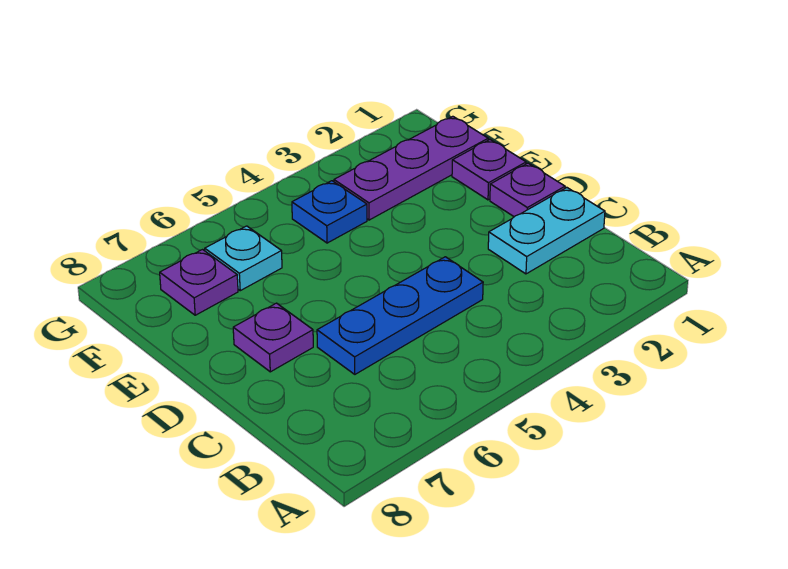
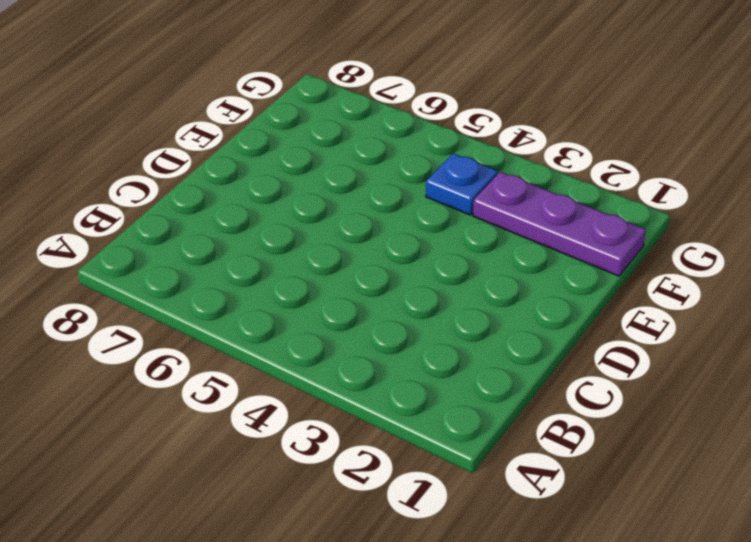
none -> cyan 1x2 plate [488,188,605,274]
none -> blue 1x3 plate [317,257,483,374]

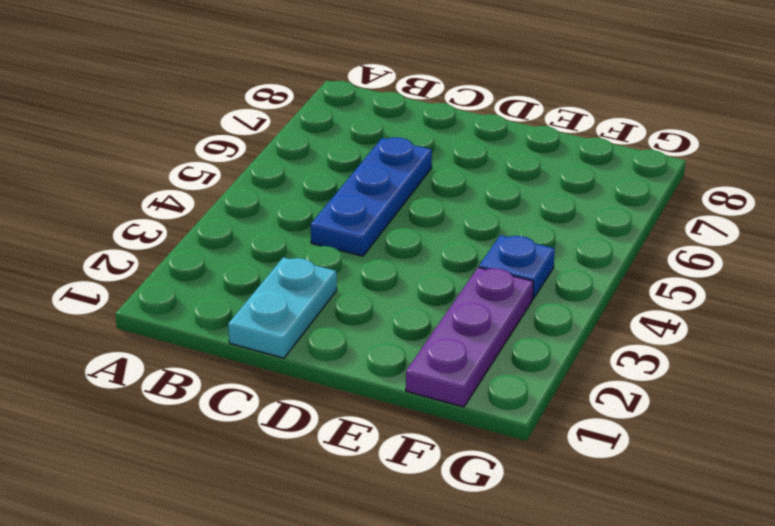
none -> purple 1x1 plate [490,163,565,217]
none -> purple 1x1 plate [233,303,313,372]

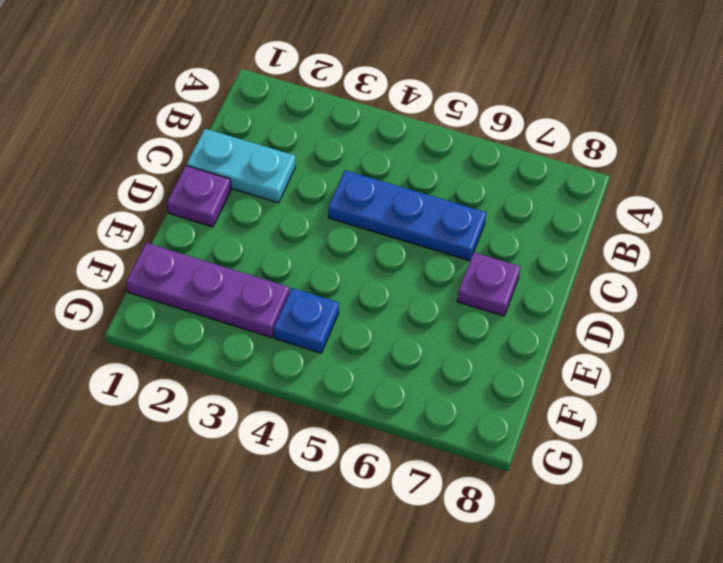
none -> purple 1x1 plate [452,140,526,200]
none -> cyan 1x1 plate [205,226,282,291]

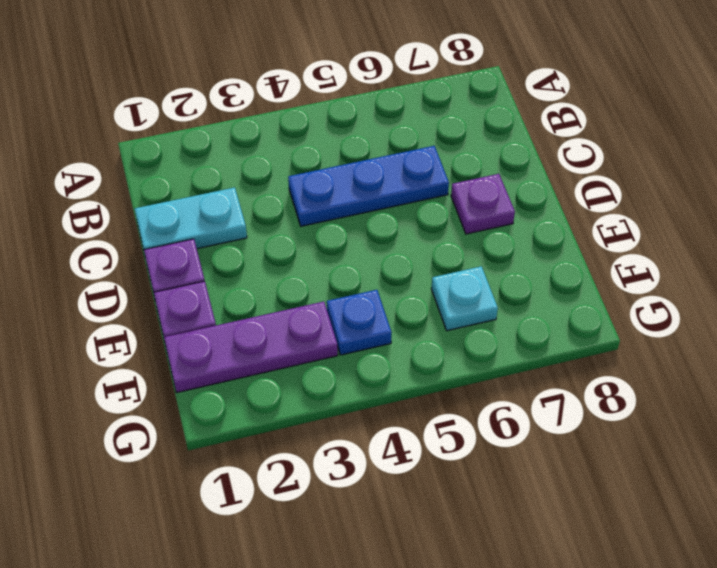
none -> purple 1x1 plate [160,250,238,315]

